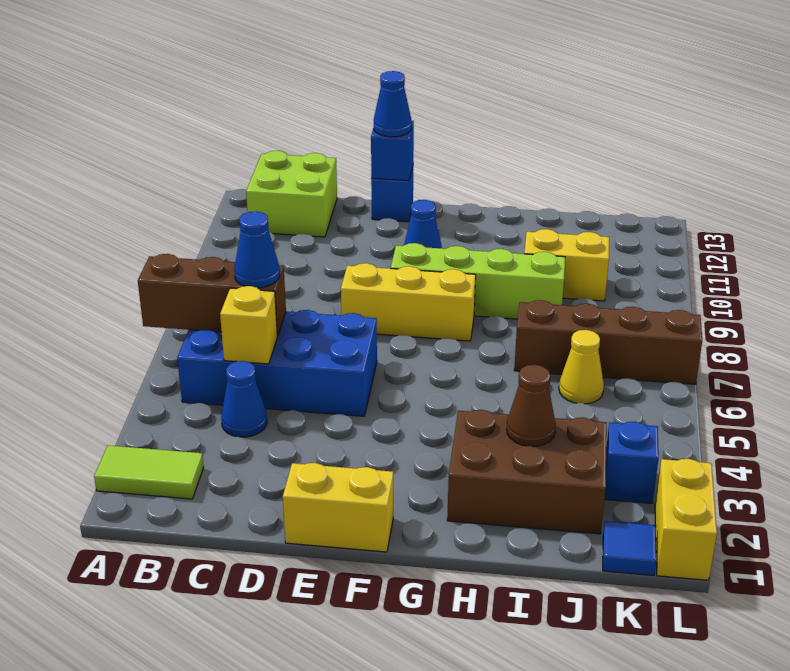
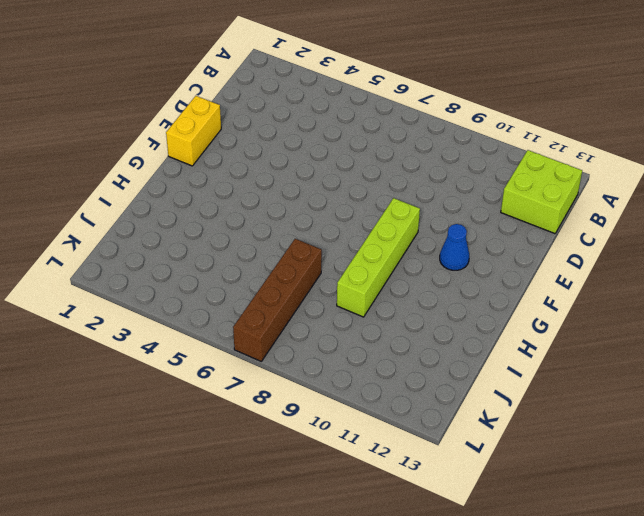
none -> lime 1x2 tile [94,445,204,499]
none -> blue 2x4 brick [177,310,377,416]
none -> blue 1x1 cone [221,361,267,437]

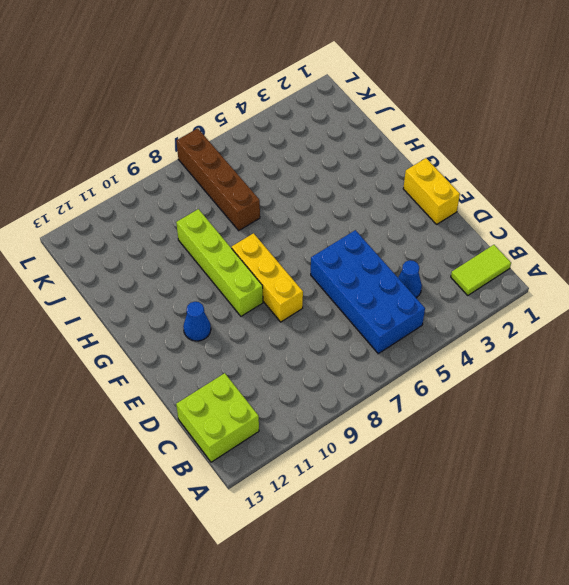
lime 1x2 tile [451,245,511,295] -> lime 1x2 tile turned to [94,445,204,499]
none -> blue 1x1 brick [371,166,413,222]
none -> brown 2x3 brick [447,410,607,534]
none -> yellow 1x2 brick [524,229,609,301]

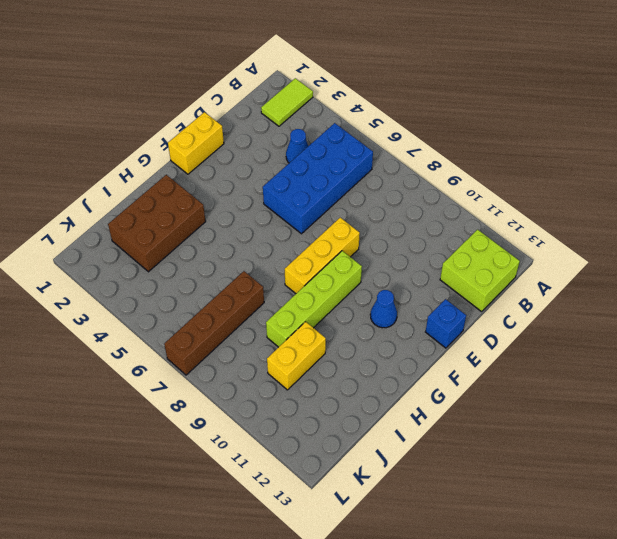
none -> yellow 1x1 cone [559,330,604,404]
none -> blue 1x1 tile [603,521,656,576]
none -> blue 1x1 brick [604,421,659,503]

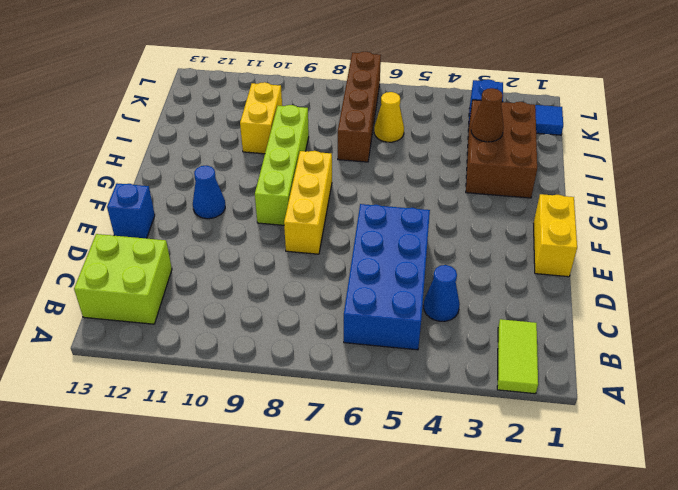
none -> yellow 1x2 brick [655,459,717,580]
none -> brown 1x3 brick [138,254,286,336]
none -> yellow 1x1 brick [220,286,277,364]

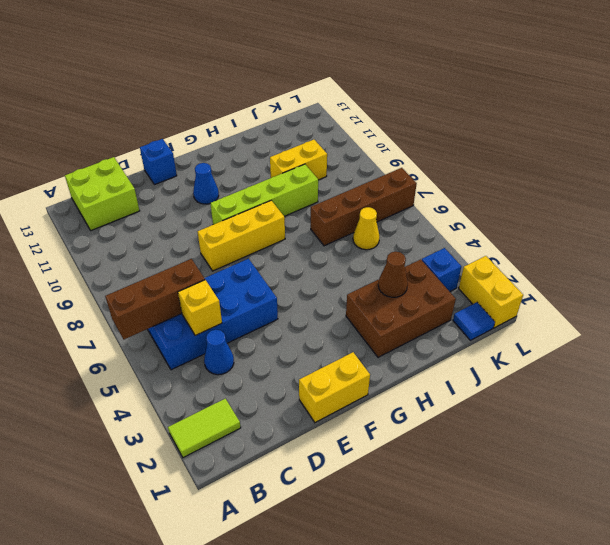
none -> blue 1x1 brick [371,121,414,181]
none -> blue 1x1 cone [234,211,280,288]
none -> blue 1x1 cone [374,71,412,137]

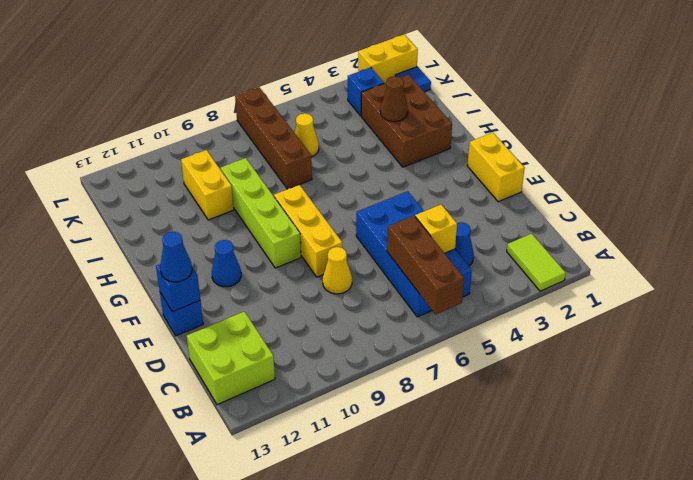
yellow 1x1 cone [323,247,352,294] -> none
none -> blue 1x1 cone [234,211,280,288]

